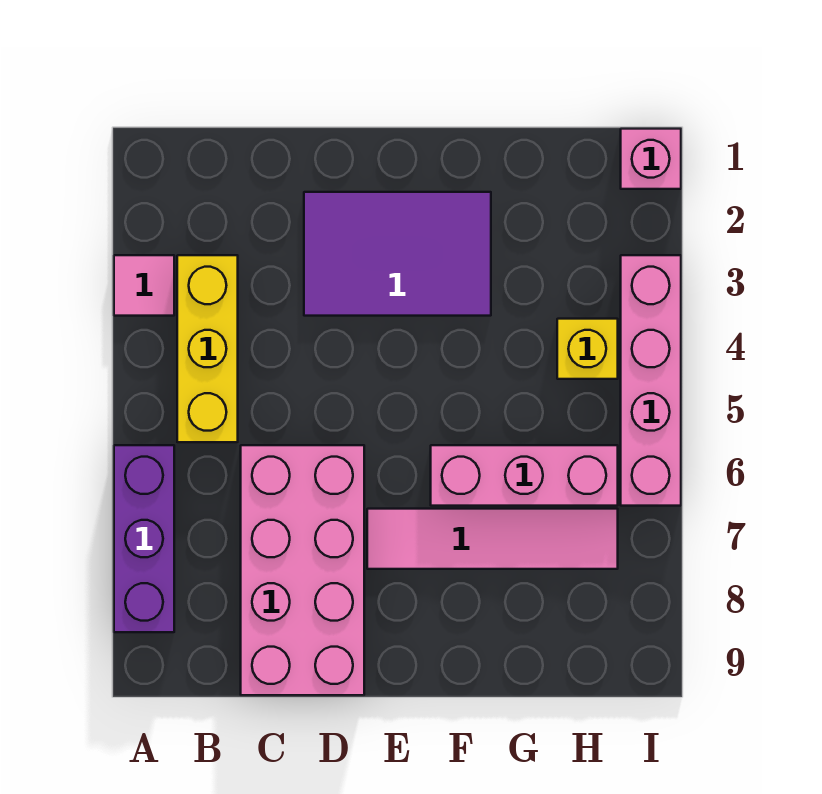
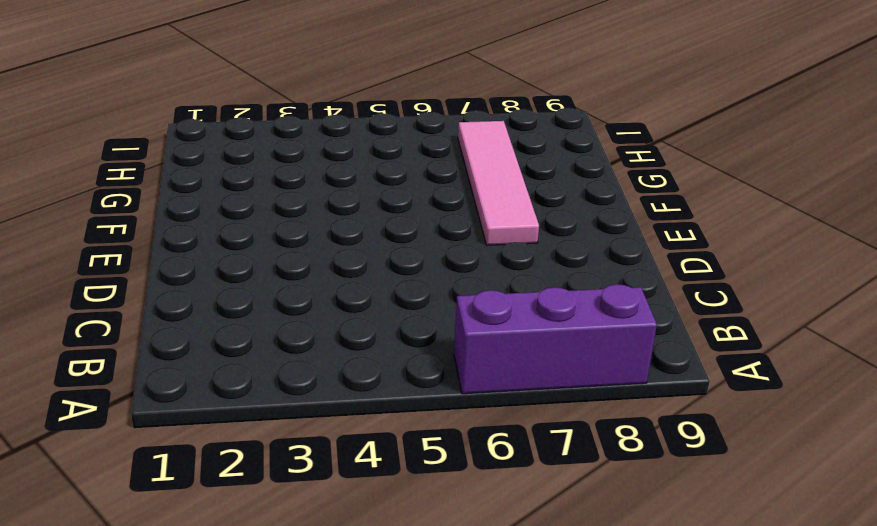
none -> pink 1x1 tile [114,255,174,316]
none -> yellow 1x3 brick [177,255,238,442]

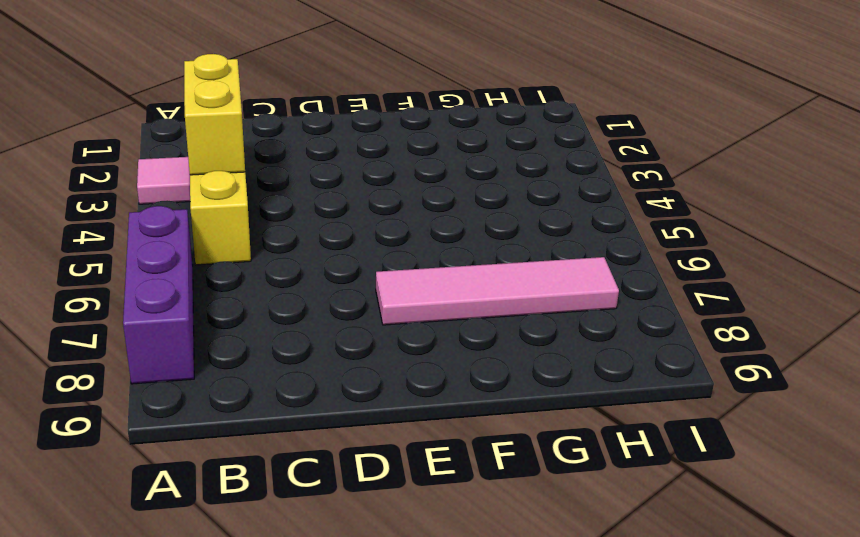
yellow 1x2 brick [184,54,245,175] -> none
none -> pink 2x4 brick [241,445,364,695]
none -> purple 2x3 tile [304,192,491,316]

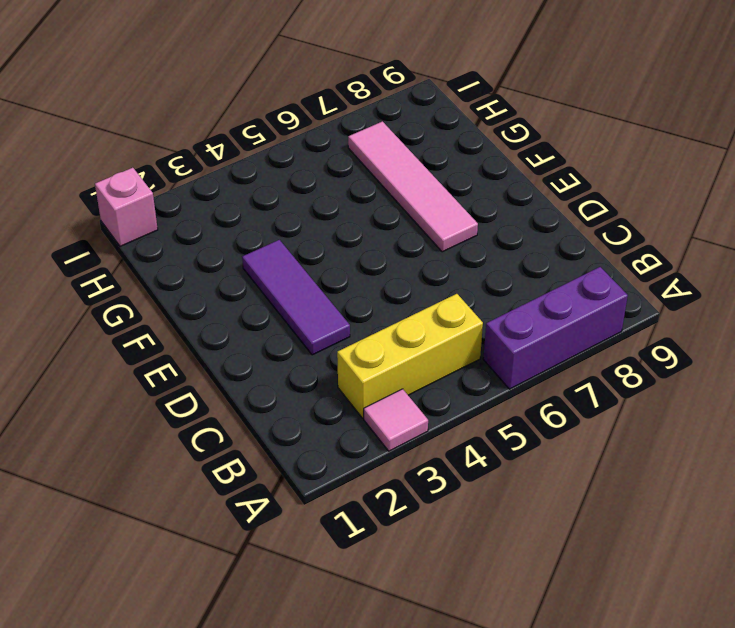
purple 1x3 tile [242,240,350,355] -> purple 2x3 tile [304,192,491,316]
none -> pink 2x4 brick [241,445,364,695]
none -> pink 1x3 brick [431,445,618,506]

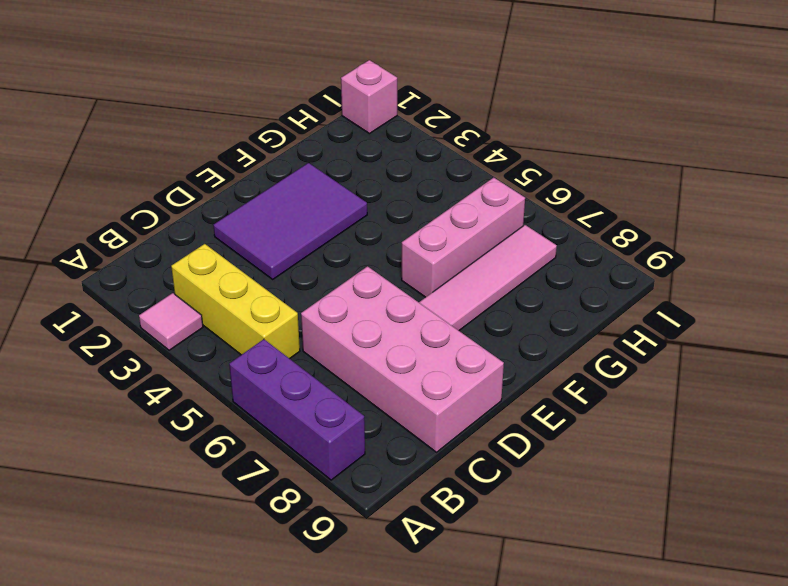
none -> yellow 1x1 brick [557,319,618,379]
none -> pink 1x4 brick [621,255,681,506]

